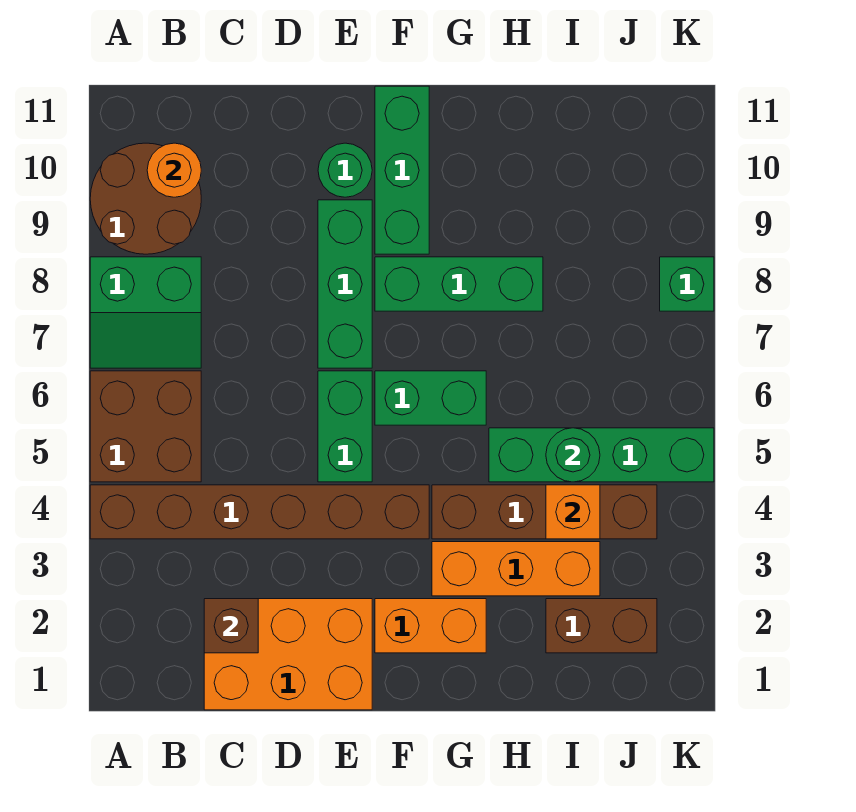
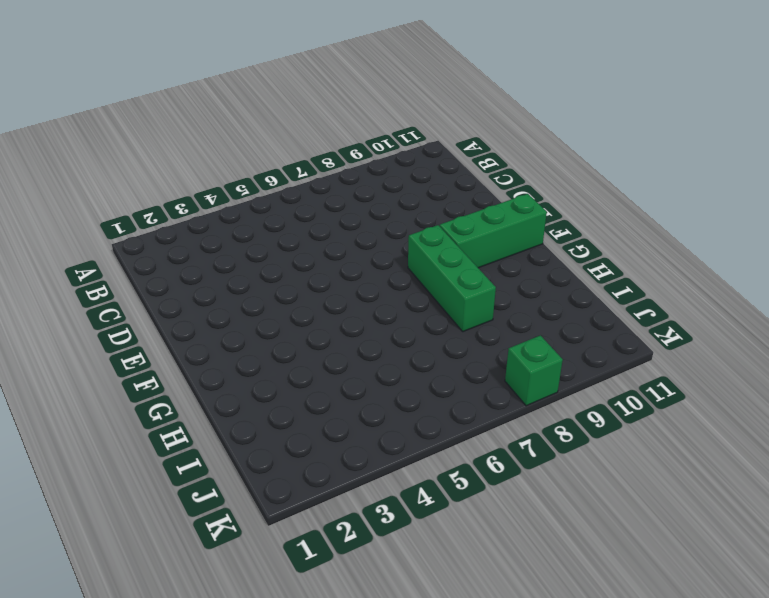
none -> brown 1x6 brick [90,485,429,539]
none -> brown 2x2 brick [90,371,201,482]
none -> green 2x2 slope [90,257,201,368]

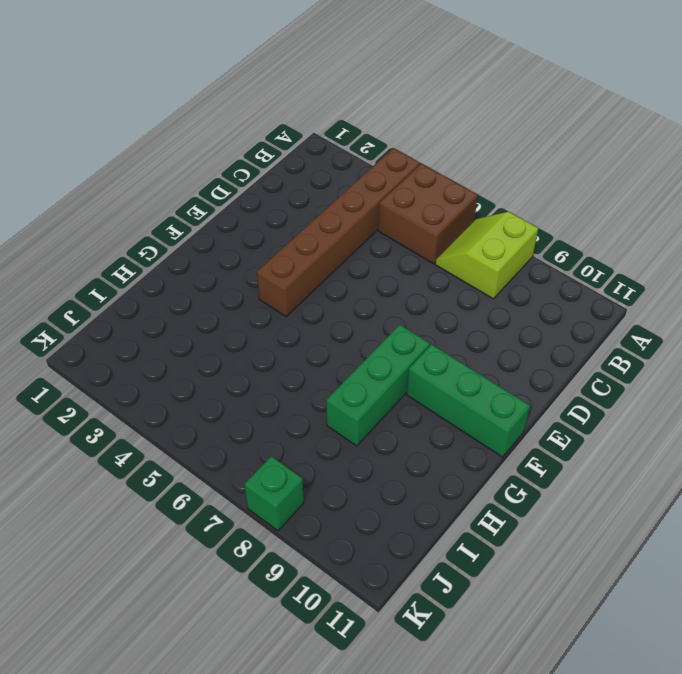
lime 2x2 slope [435,212,538,299] -> green 2x2 slope [90,257,201,368]
none -> brown 2x2 round brick [90,143,201,254]
none -> orange 2x3 brick [204,599,372,710]
none -> green 1x2 brick [318,371,372,482]

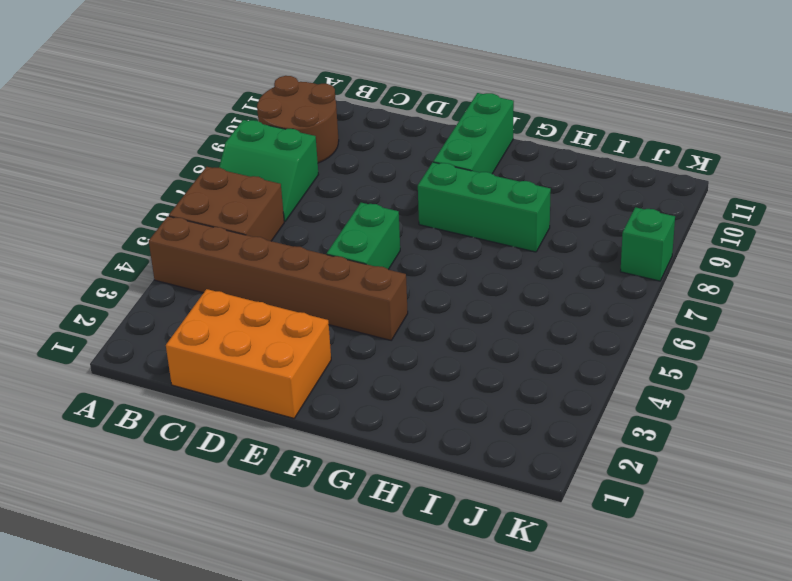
none -> green 1x3 brick [318,200,372,368]
none -> green 1x1 round brick [318,143,372,197]
none -> orange 1x2 brick [375,599,486,653]

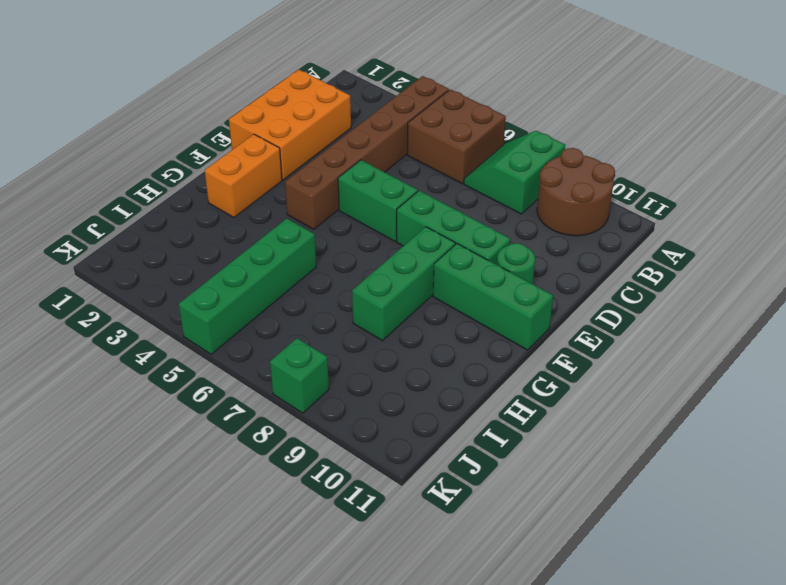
none -> green 1x2 brick [375,371,486,425]
none -> orange 1x3 brick [432,542,600,596]
none -> brown 1x4 brick [432,485,657,539]

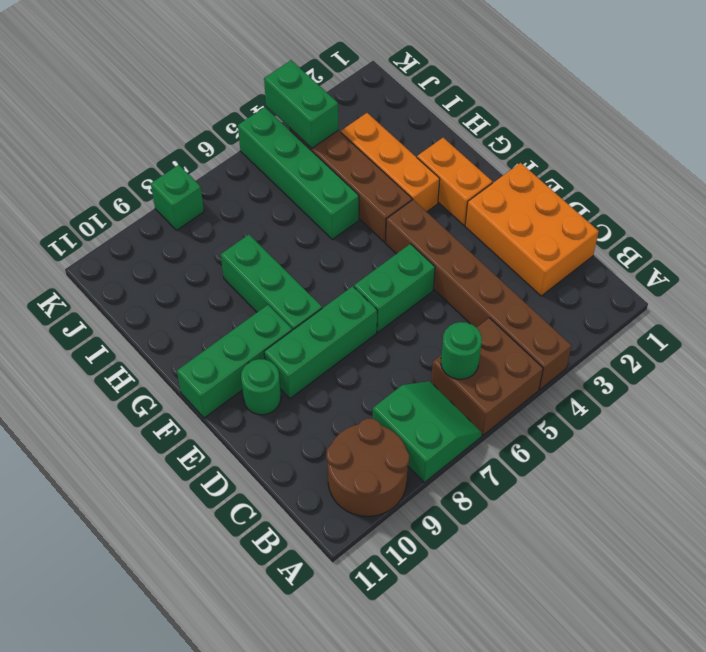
green 1x1 round brick [441,322,482,379] -> green 1x1 round brick moved to [546,428,600,482]
green 1x2 brick [264,60,338,148] -> green 1x2 brick moved to [375,371,486,425]
none -> brown 1x2 brick [546,599,657,653]
none -> orange 1x1 round brick [147,143,201,197]
none -> brown 1x1 brick [204,599,258,653]

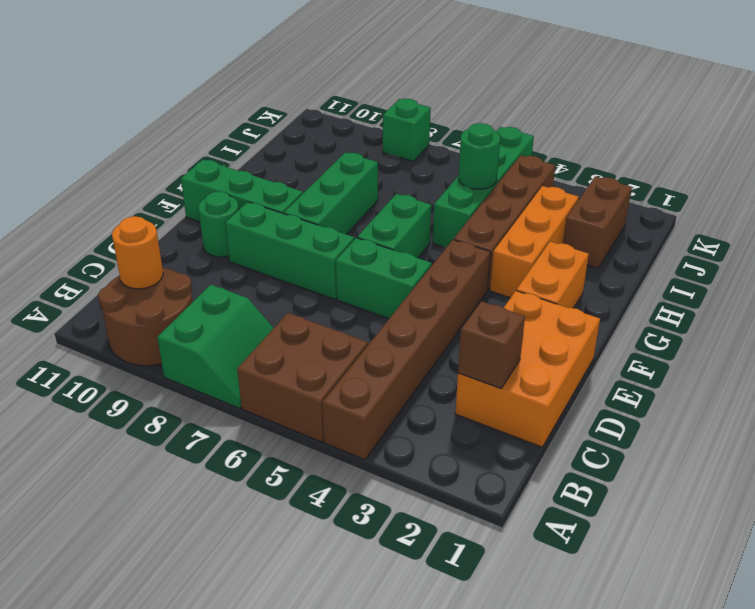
none -> orange 1x1 brick [546,485,600,539]

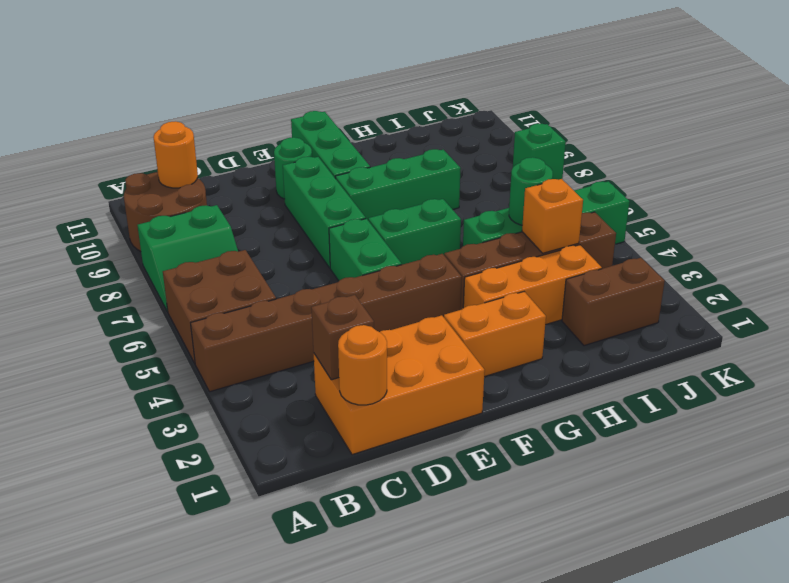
orange 1x1 round brick [338,325,387,405] -> none

